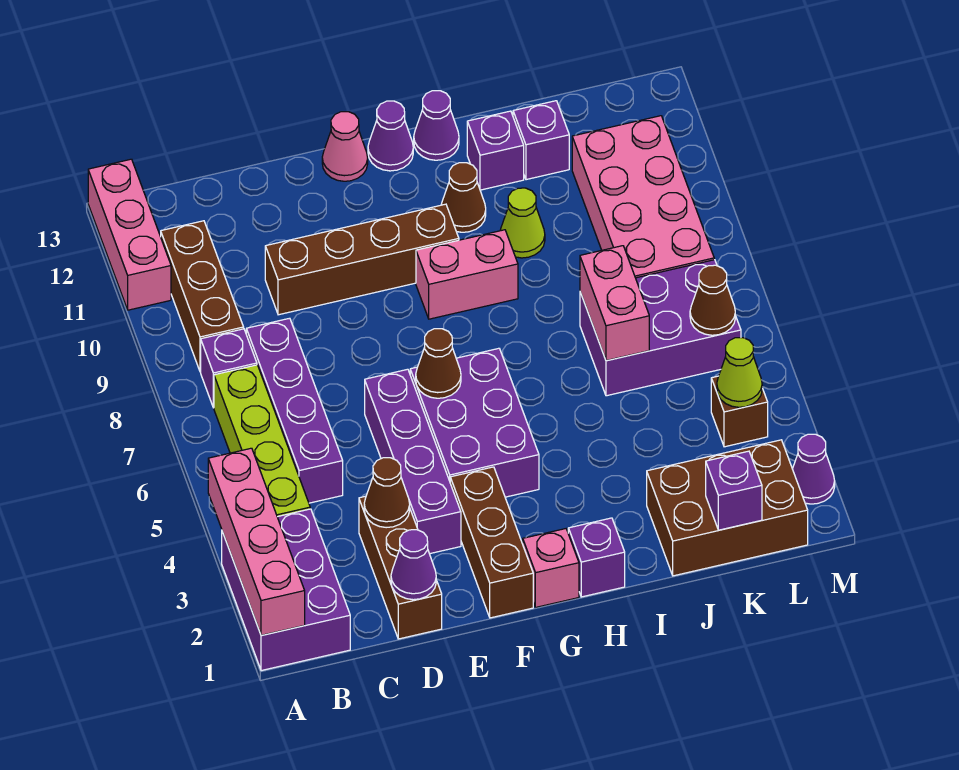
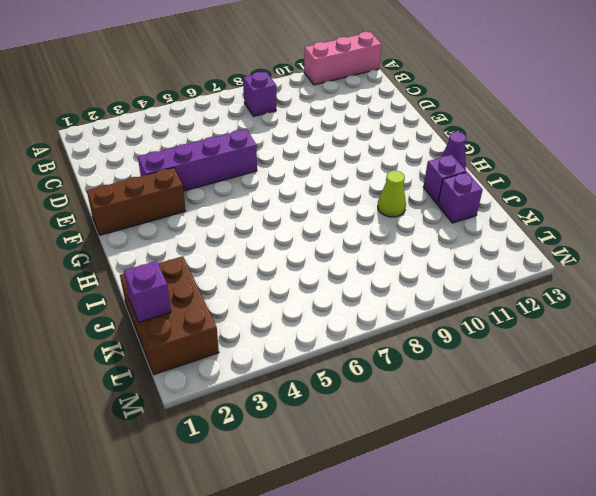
none -> purple 2x3 brick [222,509,350,671]
none -> lime 1x4 brick [214,365,310,517]
none -> brown 1x3 brick [161,221,244,372]
none -> purple 1x4 brick [246,318,343,503]

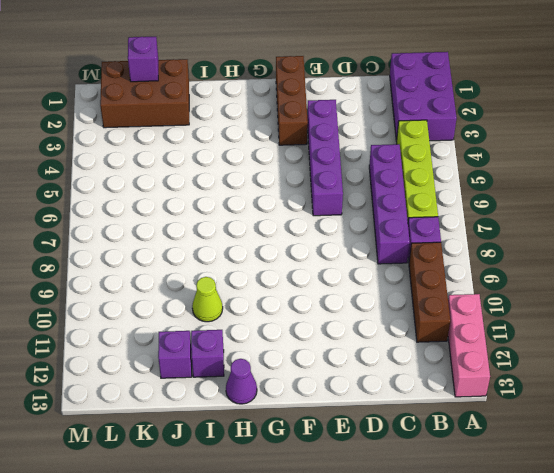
none -> brown 1x3 brick [359,496,442,639]
none -> brown 1x4 brick [265,204,459,315]
none -> purple 2x3 brick [410,348,539,497]
none -> pink 1x1 cone [322,112,368,181]

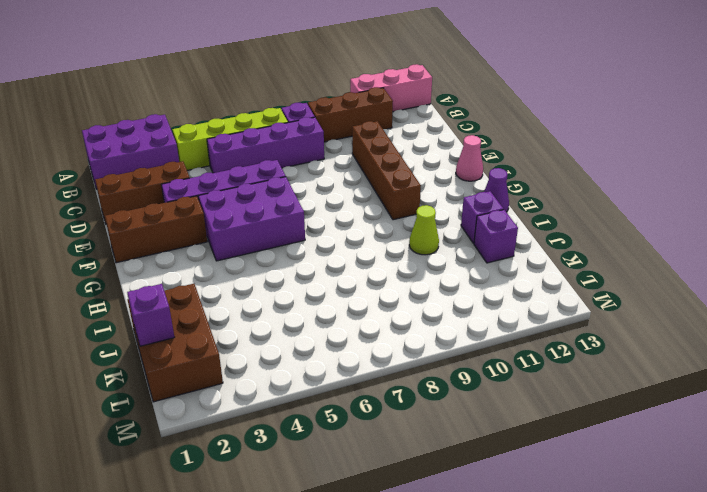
none -> pink 1x1 brick [523,529,579,607]
none -> pink 1x2 brick [416,230,518,319]
none -> purple 1x1 cone [368,101,413,171]
none -> purple 1x1 brick [568,518,625,597]

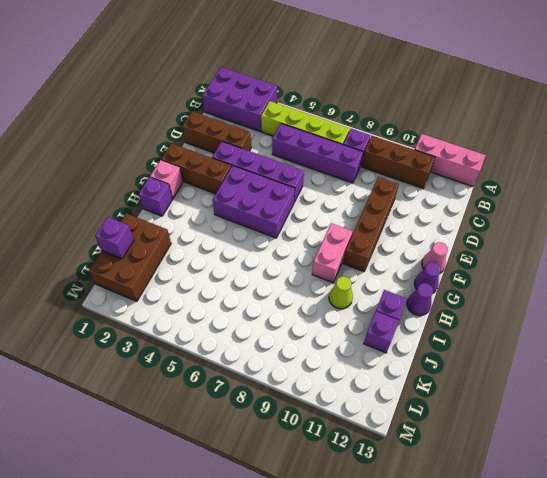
none -> brown 1x1 cone [441,163,486,232]
none -> purple 2x3 brick [580,260,741,396]
none -> pink 2x4 brick [572,116,714,278]
none -> brown 1x1 brick [711,376,768,447]

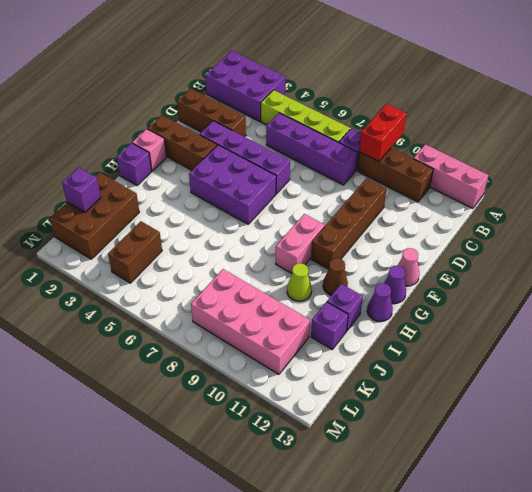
red 1x2 brick [359,104,406,162] -> none
brown 1x2 brick [108,221,162,283] -> brown 1x1 brick [711,376,768,447]
none -> purple 2x3 brick [580,260,741,396]
none -> purple 1x1 cone [793,434,835,504]
none -> pink 1x4 brick [208,448,305,635]
none -> purple 1x1 cone [391,530,436,600]

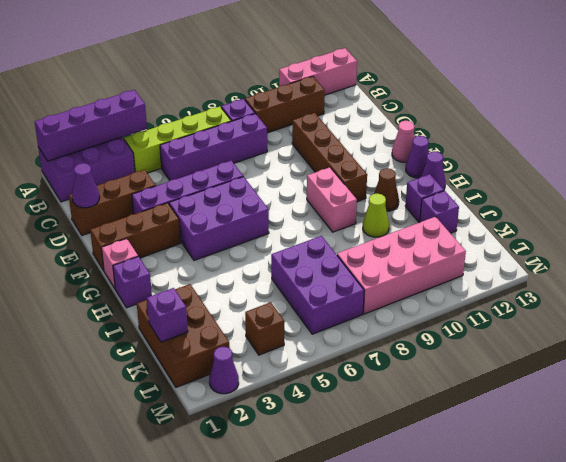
purple 1x4 brick [35,90,147,161] -> pink 1x4 brick [208,448,305,635]
none -> brown 1x1 cone [364,458,410,528]
none -> brown 1x1 cone [416,329,461,398]
none -> pink 1x2 brick [580,246,649,361]
none -> lime 1x1 cone [717,338,762,407]

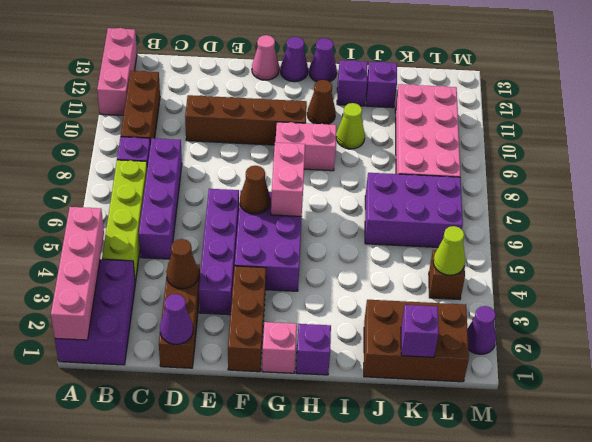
pink 1x2 brick [271,143,305,216] -> pink 1x2 brick moved to [580,246,649,361]
none -> brown 1x1 cone [690,265,735,335]

